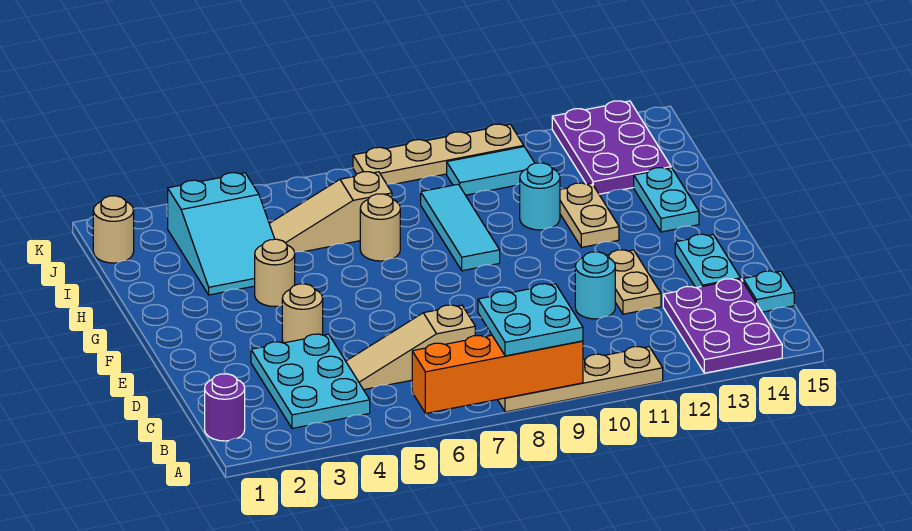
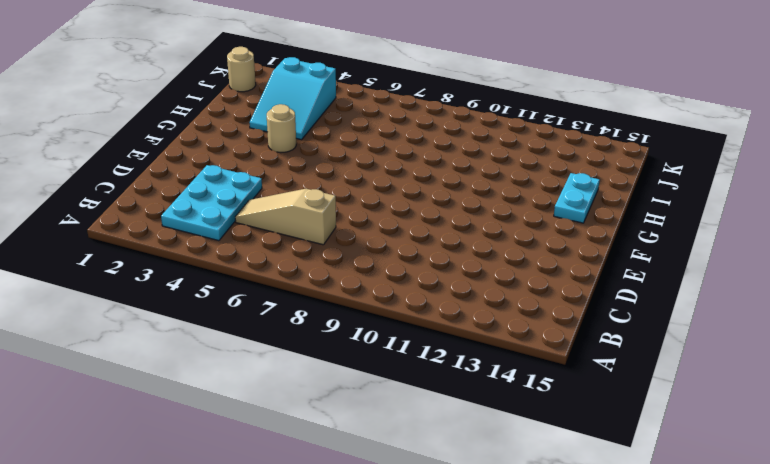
none -> tan 1x4 plate [498,347,663,412]
none -> purple 2x3 plate [663,279,782,373]
none -> purple 1x1 round brick [205,374,245,441]

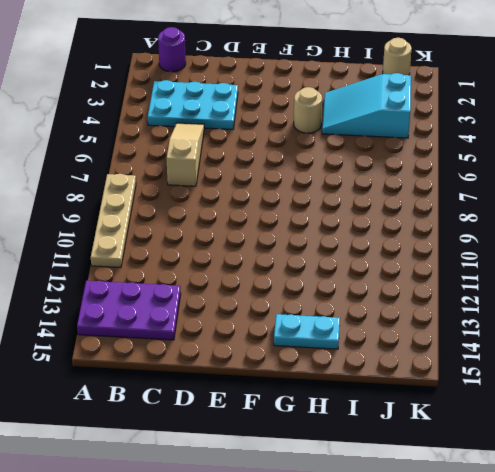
none -> cyan 1x1 plate [743,271,794,312]
none -> cyan 1x1 round brick [575,252,615,319]
none -> tan 1x2 plate [606,250,661,314]

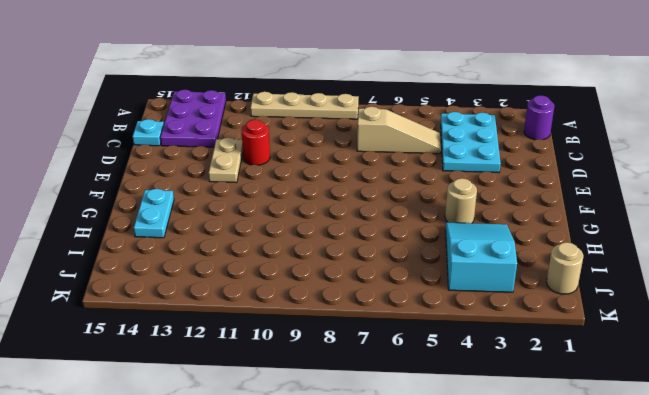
red 1x1 round brick [242,120,270,165] -> cyan 1x1 round brick [575,252,615,319]
none -> cyan 1x2 plate [675,234,741,288]
none -> tan 1x1 round brick [282,284,323,343]
none -> cyan 1x3 tile [421,184,500,271]

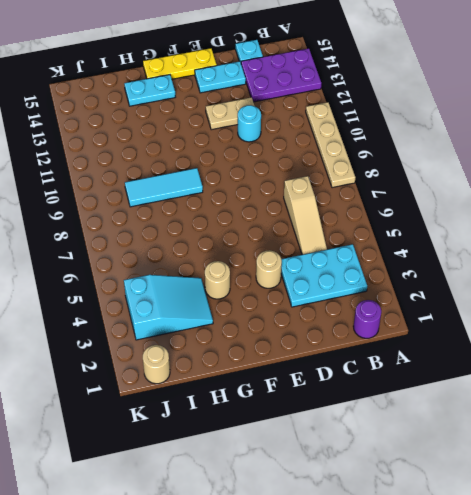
yellow 1x3 plate [143,48,217,79] -> none
none -> tan 1x2 plate [560,183,619,247]
none -> tan 1x1 round brick [360,194,400,261]
none -> cyan 1x1 round brick [520,163,560,230]

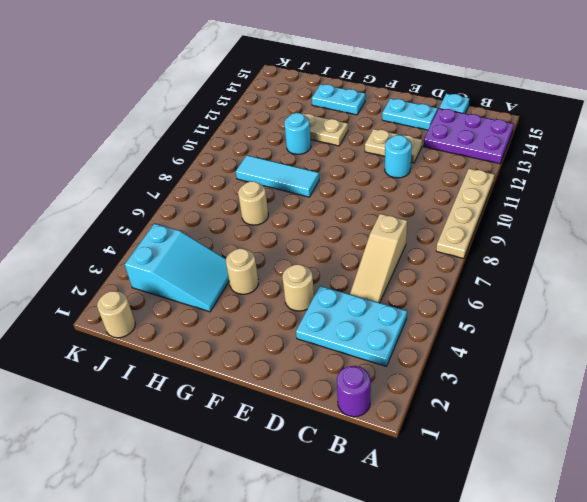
none -> tan 1x3 slope [269,172,392,252]
none -> purple 2x3 plate [552,101,671,194]
none -> cyan 1x2 tile [447,147,535,195]

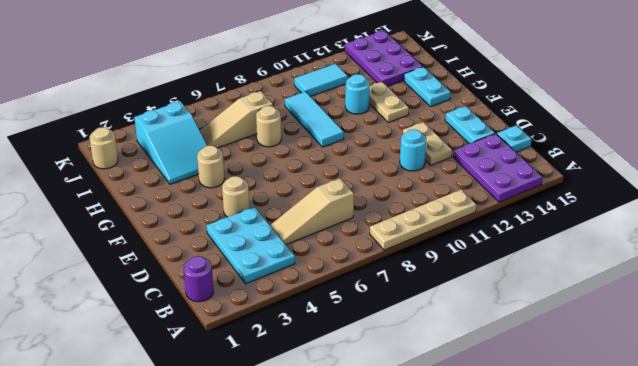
none -> tan 1x4 plate [353,124,524,184]
none -> orange 1x4 brick [412,335,583,413]
none -> cyan 2x2 plate [478,284,583,356]

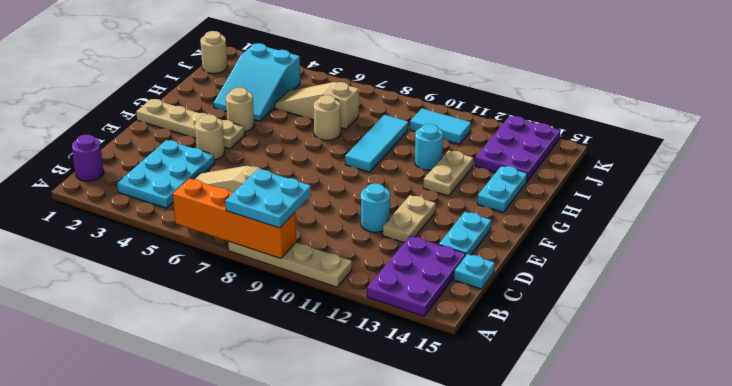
tan 1x4 plate [136,99,245,149] -> tan 1x4 plate moved to [353,124,524,184]

